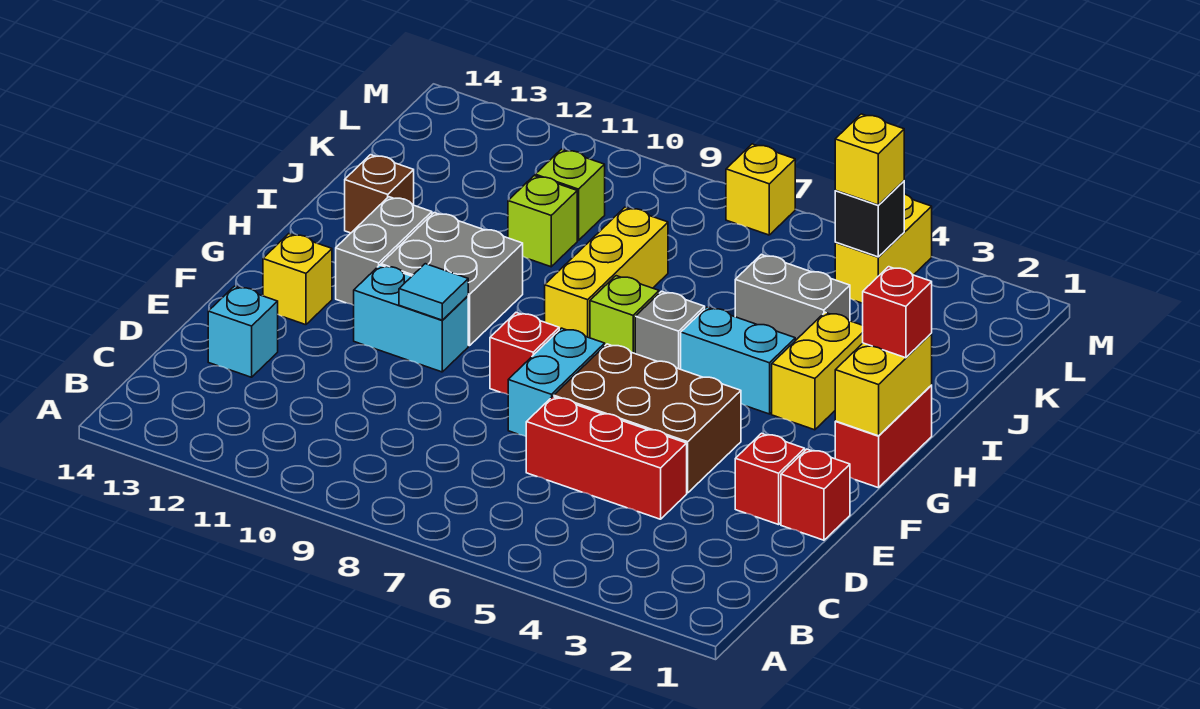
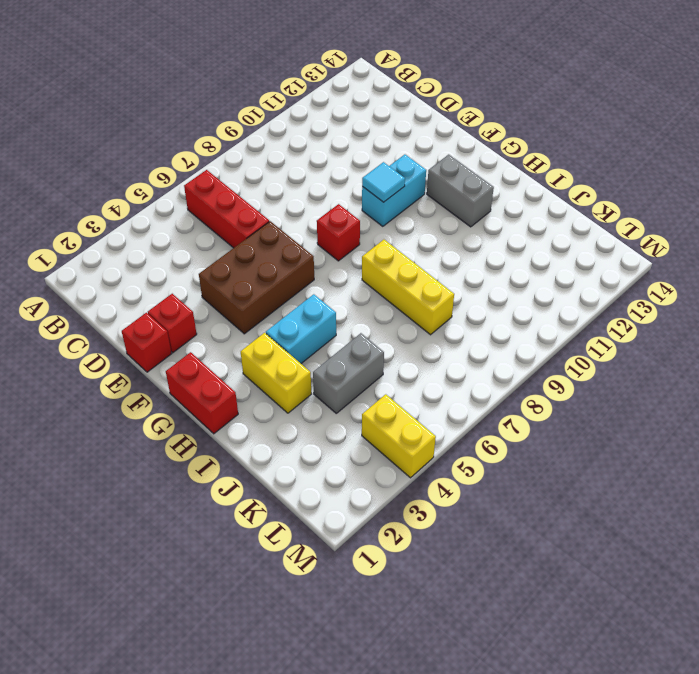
red 1x3 brick [184,170,269,248] -> red 1x3 brick turned to [526,397,687,519]
none -> cyan 1x1 brick [208,286,278,377]
none -> cyan 1x2 brick [508,328,605,436]
none -> yellow 1x1 brick [263,234,332,325]

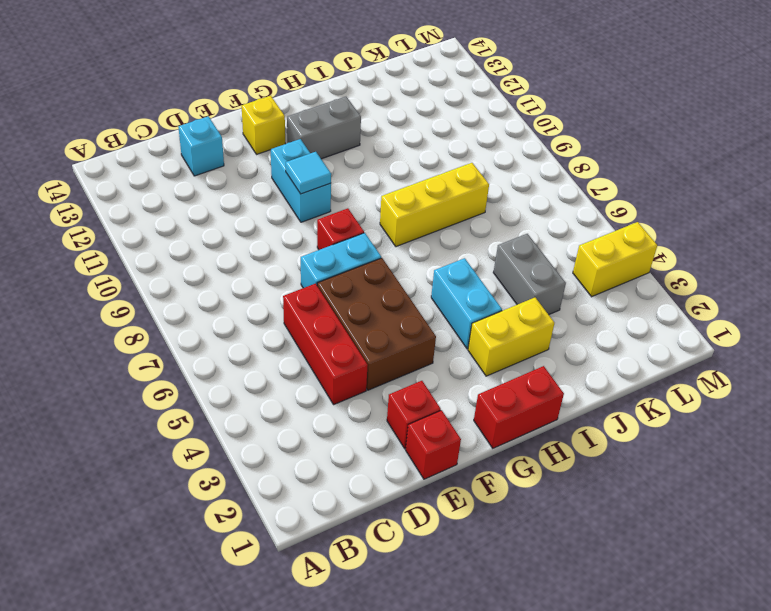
none -> grey 2x2 brick [381,213,523,346]
none -> grey 1x1 brick [635,291,705,369]
none -> lime 1x1 brick [590,276,659,353]

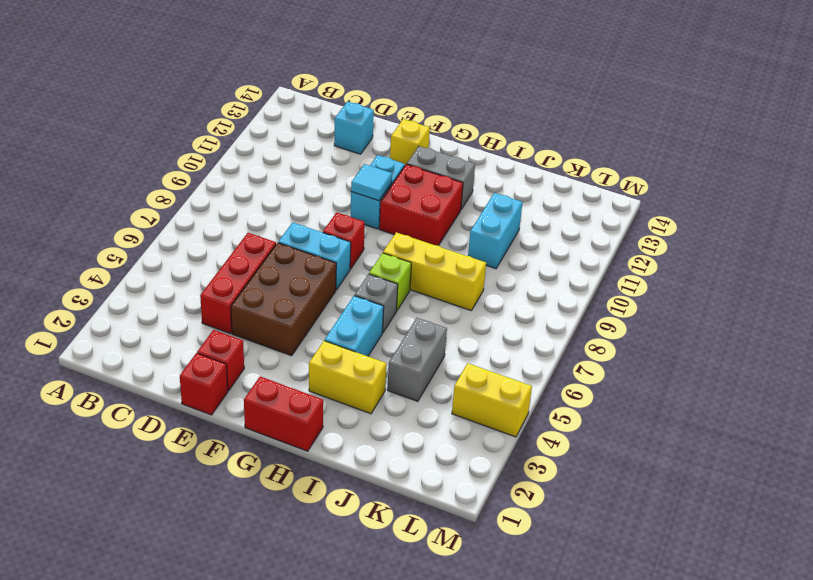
red 2x2 brick [379,164,463,246] -> grey 2x2 brick [381,213,523,346]
cyan 1x2 brick [468,193,523,269] -> lime 1x1 brick [508,176,577,267]
none -> brown 1x1 brick [345,155,414,233]
none -> lime 1x1 brick [535,149,605,240]
none -> yellow 1x1 brick [726,144,795,235]

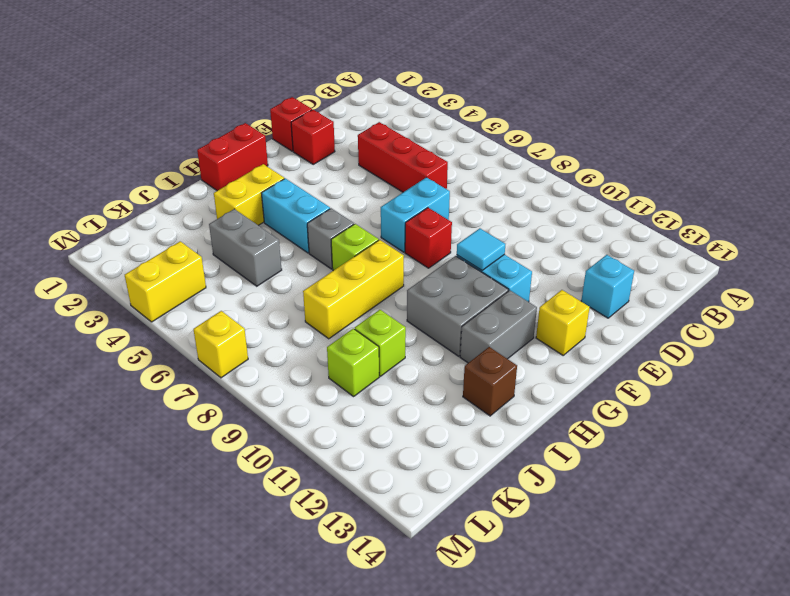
none -> brown 2x3 brick [554,344,741,493]
none -> yellow 1x2 brick [835,334,932,436]
none -> black 1x1 brick [835,181,904,257]

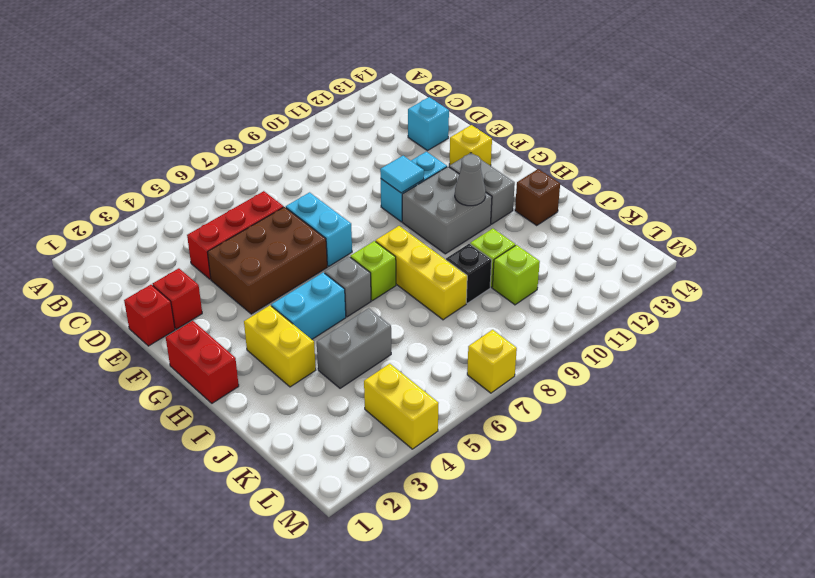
grey 1x1 cone [455,154,486,206] -> none
black 1x1 brick [446,244,492,303] -> black 1x1 brick moved to [835,181,904,257]
none -> red 1x1 brick [490,313,559,394]
none -> yellow 1x2 brick [835,334,932,436]
none -> red 1x1 brick [863,267,932,358]

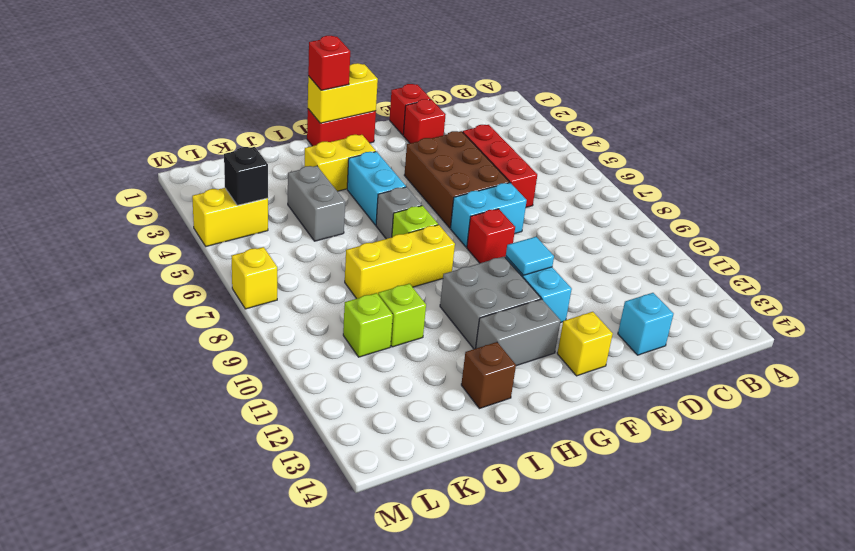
none -> yellow 1x1 brick [835,114,904,205]

